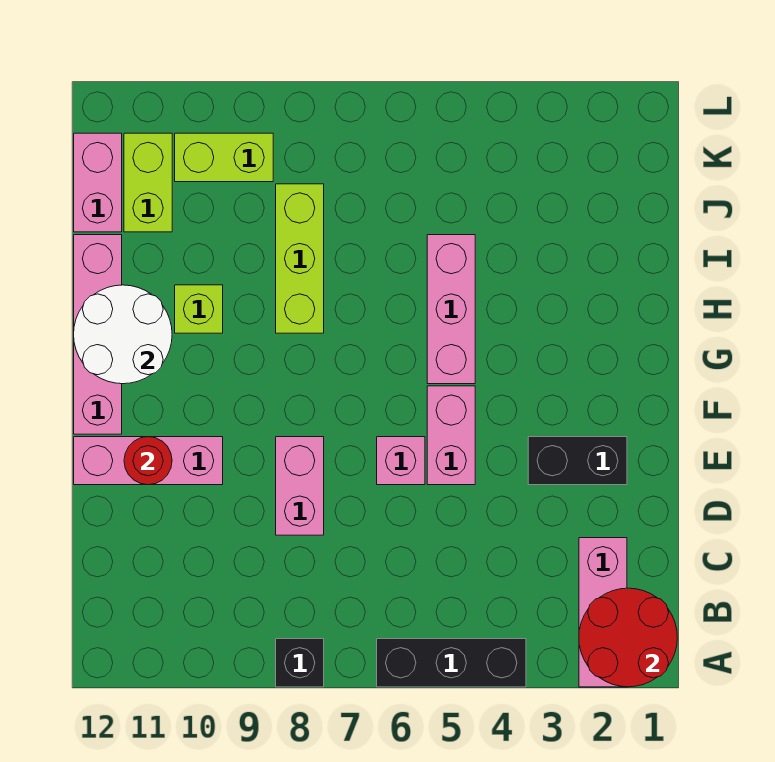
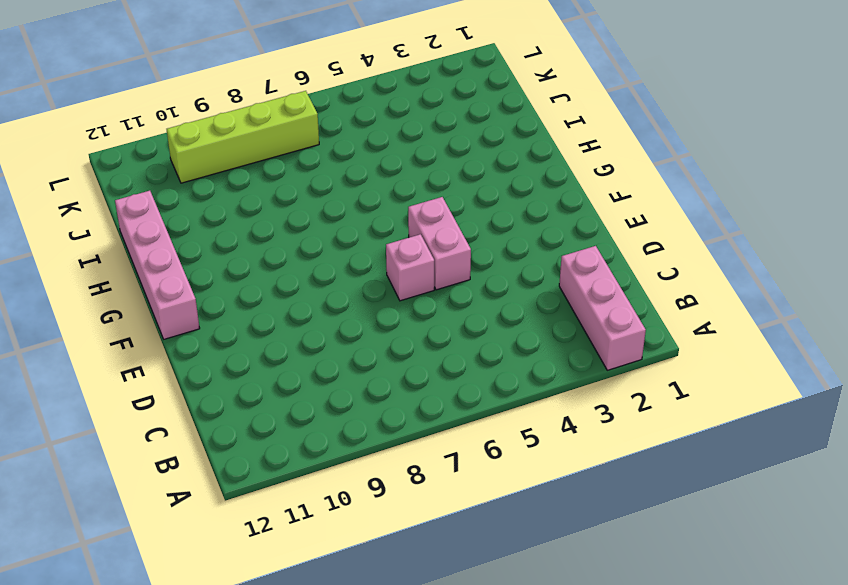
lime 1x4 brick [167,91,319,183] -> lime 1x2 brick [175,133,273,182]
none -> black 1x3 brick [377,639,526,687]
none -> black 1x1 brick [276,639,324,687]
none -> pink 1x2 brick [276,437,324,535]

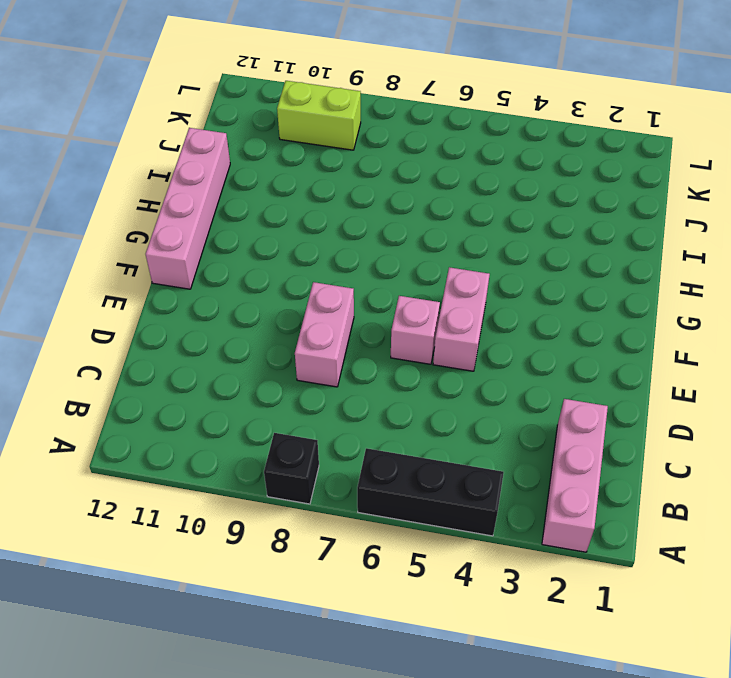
none -> black 1x2 brick [528,437,627,485]
none -> pink 1x3 brick [74,437,223,485]
none -> pink 1x3 brick [427,235,475,384]

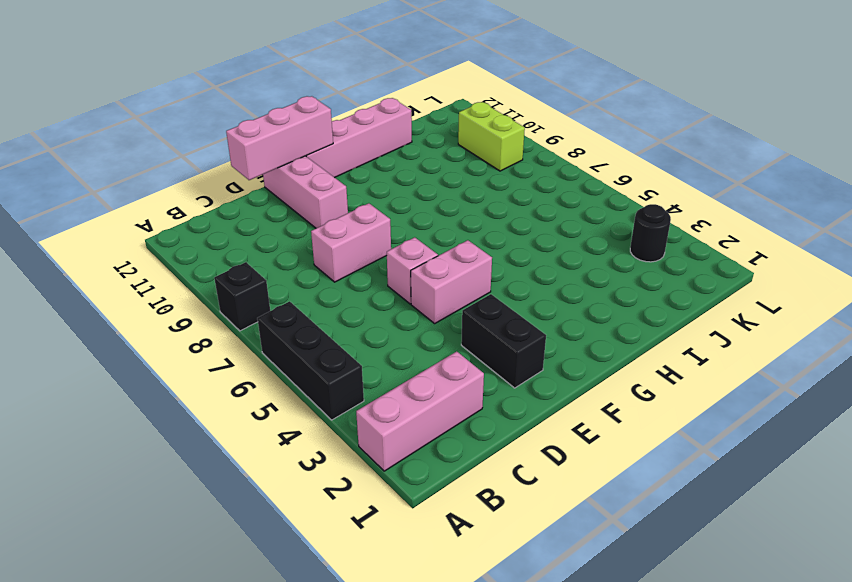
pink 1x3 brick [226,96,333,180] -> pink 1x3 brick moved to [427,235,475,384]
black 1x1 round brick [630,204,671,262] -> none
none -> lime 1x3 brick [276,184,324,333]
none -> lime 1x1 brick [175,285,223,333]
none -> lime 1x2 brick [124,133,172,232]

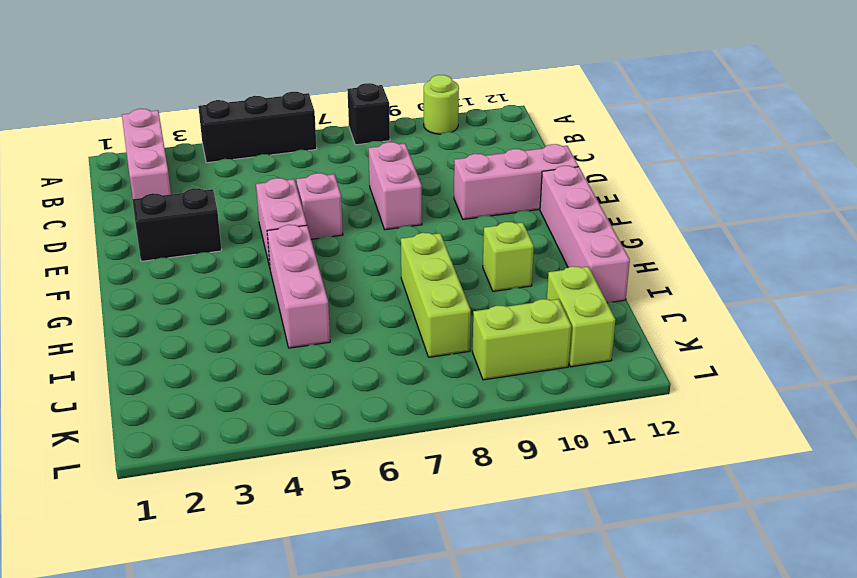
lime 1x1 round brick [424,75,459,134] -> none
none -> pink 1x2 brick [74,133,122,232]
none -> red 2x2 round brick [579,588,677,687]
none -> red 1x1 round brick [124,437,172,485]

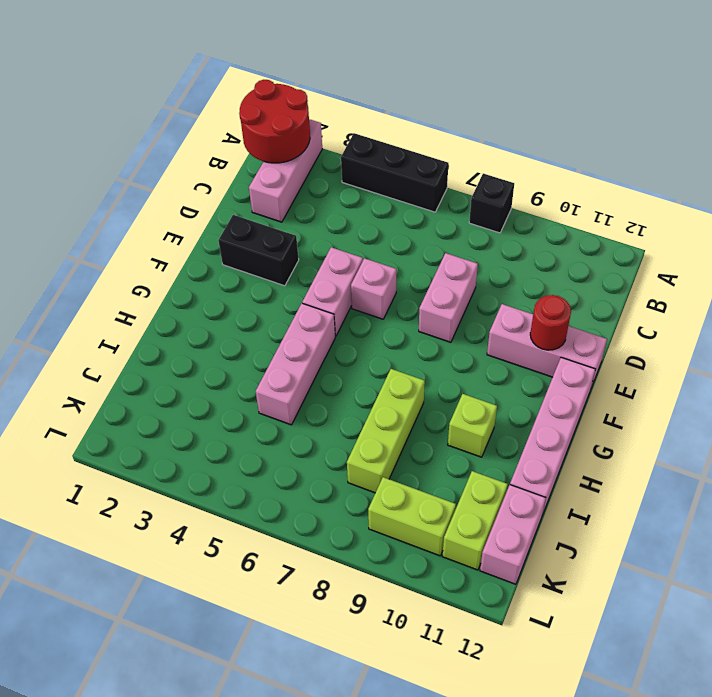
none -> white 2x2 round brick [74,285,172,384]

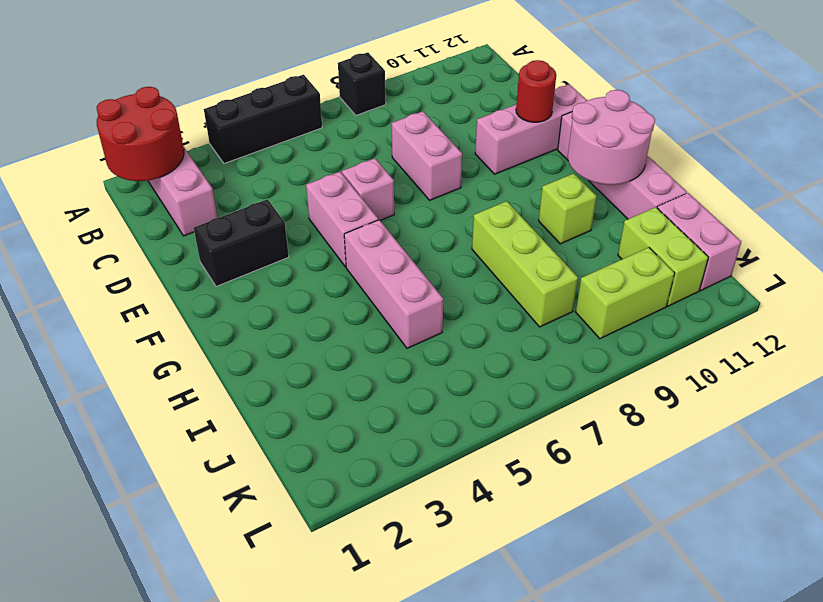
pink 2x2 round brick [568,90,655,185] -> white 2x2 round brick [74,285,172,384]

